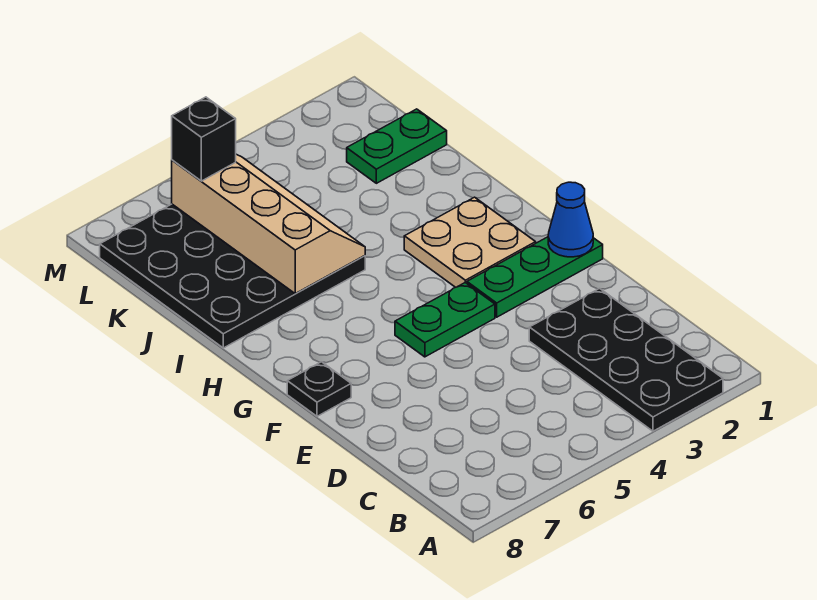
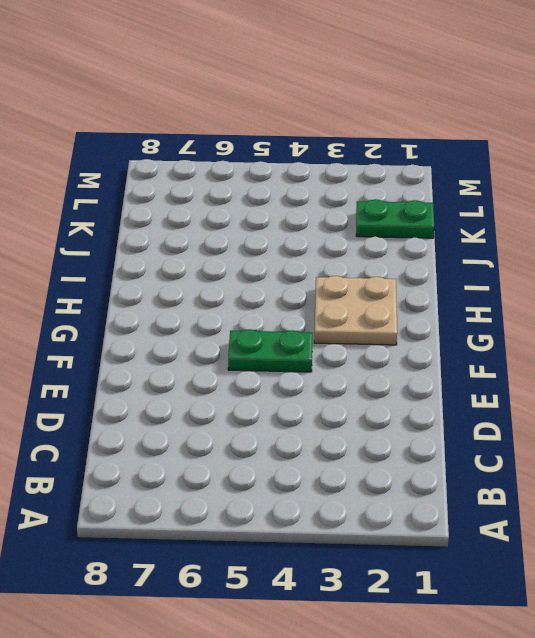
none -> black 2x4 plate [529,289,723,431]
none -> green 1x3 plate [467,237,603,317]

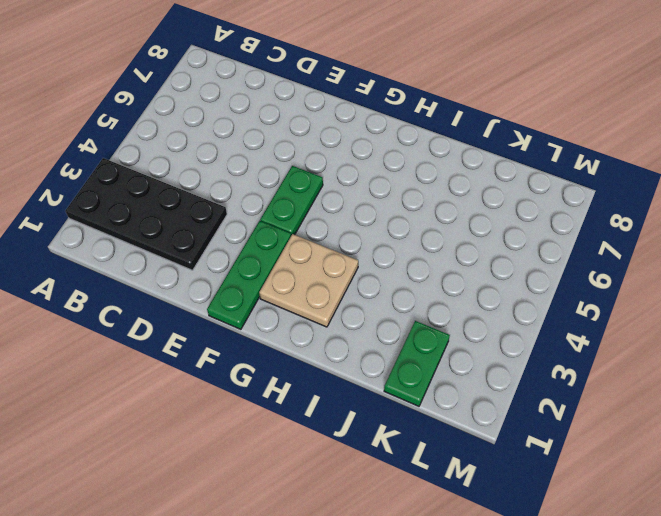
none -> black 1x1 plate [287,362,351,416]
none -> black 4x4 plate [100,204,365,348]

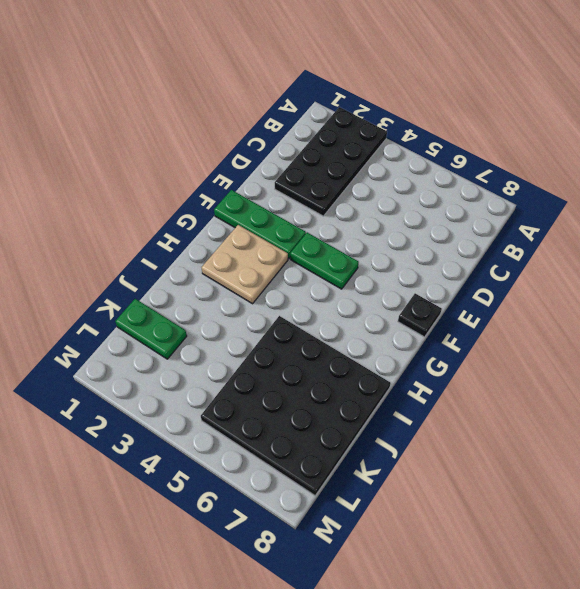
none -> blue 1x1 cone [548,182,593,257]
none -> tan 2x4 slope [172,154,365,293]

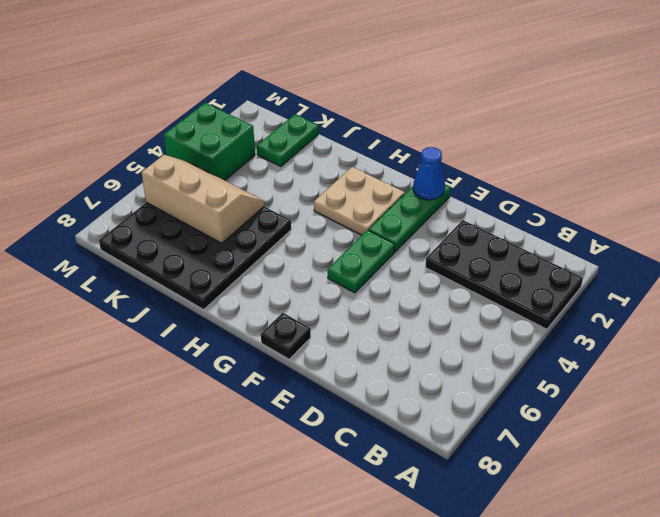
tan 2x3 slope [141,155,264,243] -> tan 2x4 slope [172,154,365,293]
green 2x2 brick [164,103,255,180] -> none
none -> black 1x1 brick [172,97,236,181]

